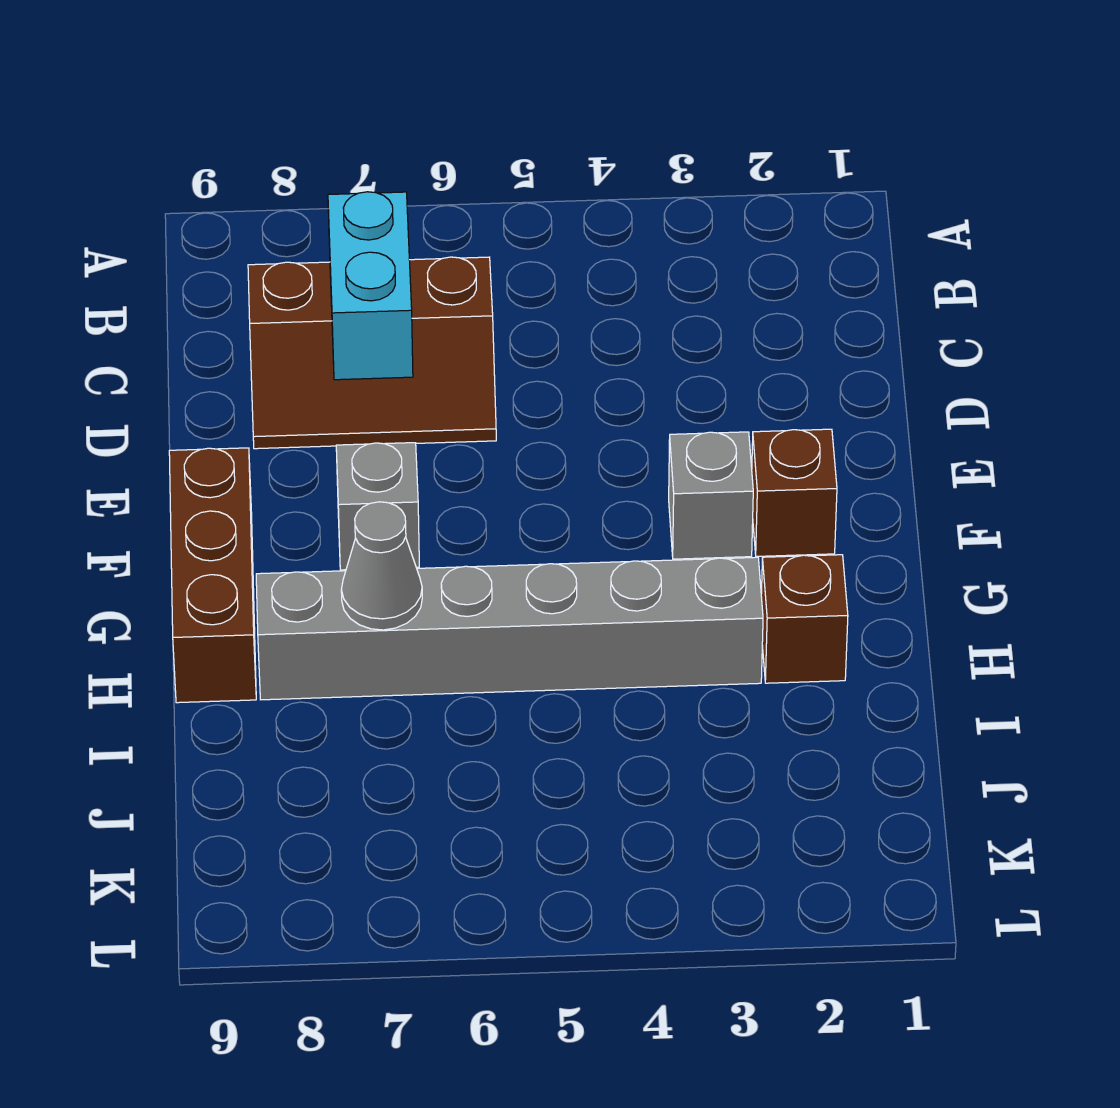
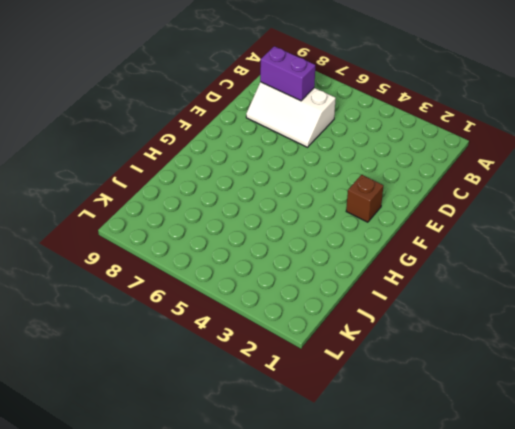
white 2x3 slope [246,82,336,147] -> brown 2x3 slope [248,257,496,449]
purple 1x2 brick [260,46,315,101] -> cyan 1x2 brick [328,192,413,380]
none -> grey 1x1 brick [669,432,753,559]
none -> grey 1x1 brick [336,443,419,570]

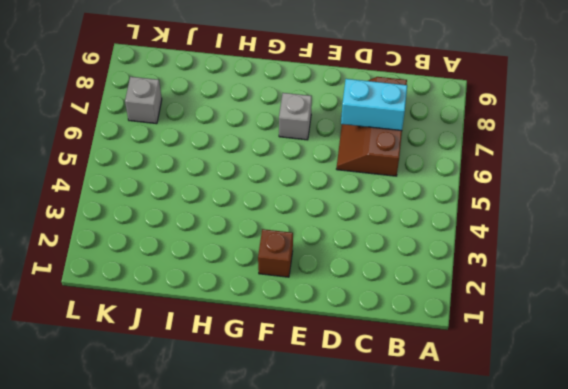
grey 1x1 brick [125,77,162,124] -> grey 1x1 brick moved to [669,432,753,559]
none -> brown 1x3 brick [169,448,256,703]
none -> brown 1x1 brick [761,555,848,683]

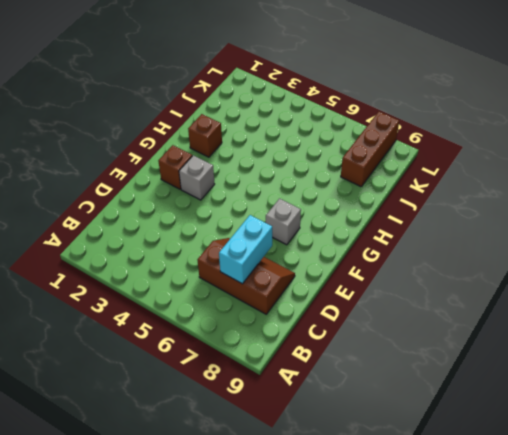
brown 1x3 brick [341,112,399,187] -> brown 1x3 brick moved to [169,448,256,703]
none -> grey 1x6 brick [256,557,763,700]
none -> grey 1x1 cone [341,502,422,630]

